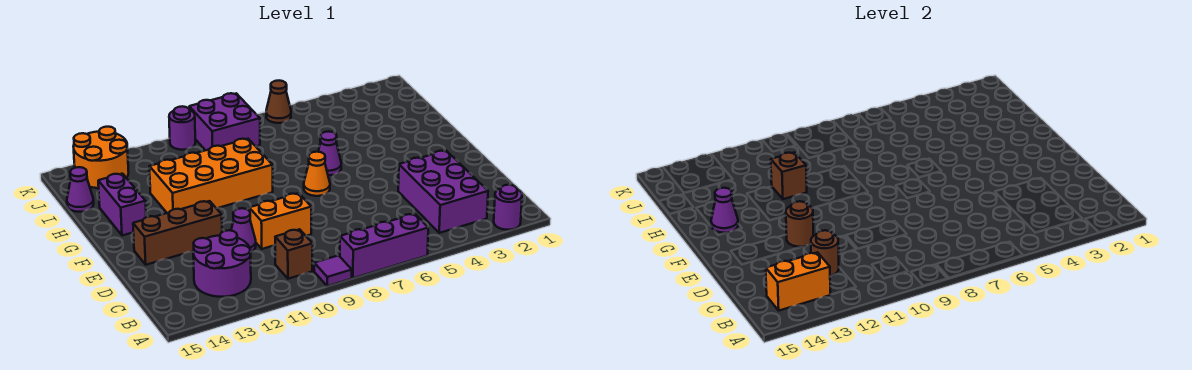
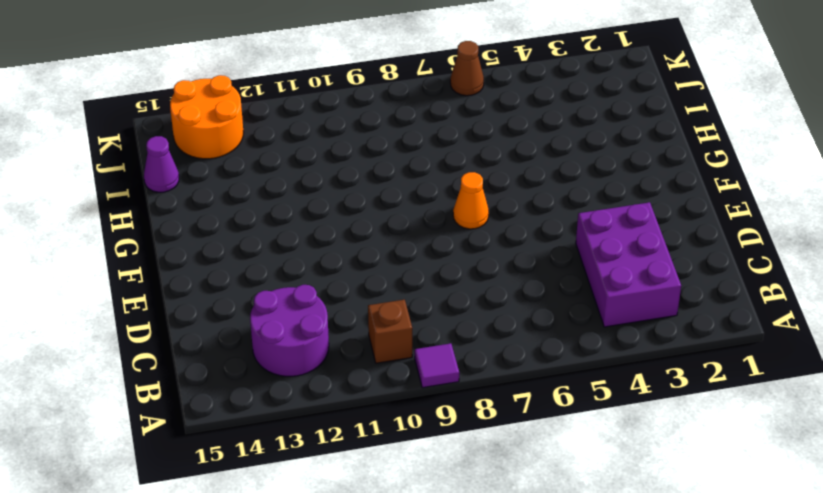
none -> purple 1x1 round brick [494,185,522,230]
none -> purple 1x3 brick [340,214,428,278]
none -> orange 1x2 brick [249,193,311,249]

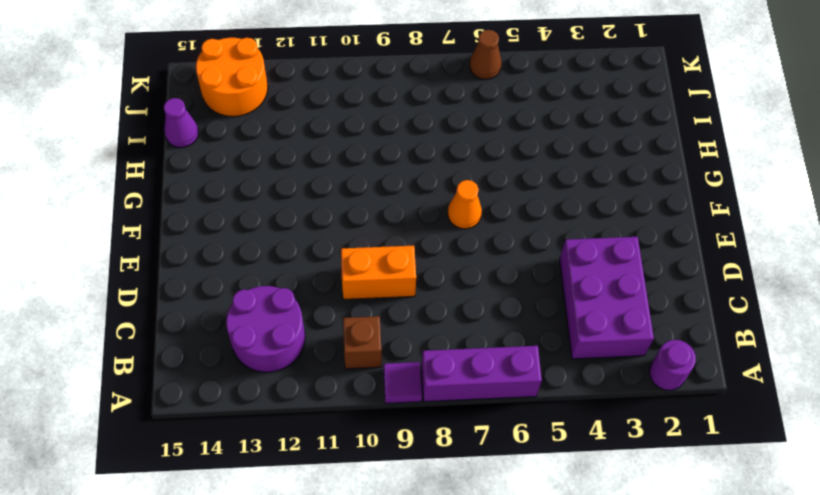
none -> purple 1x1 cone [231,208,256,252]
none -> brown 1x3 brick [133,201,222,265]
none -> purple 1x1 cone [318,131,341,175]

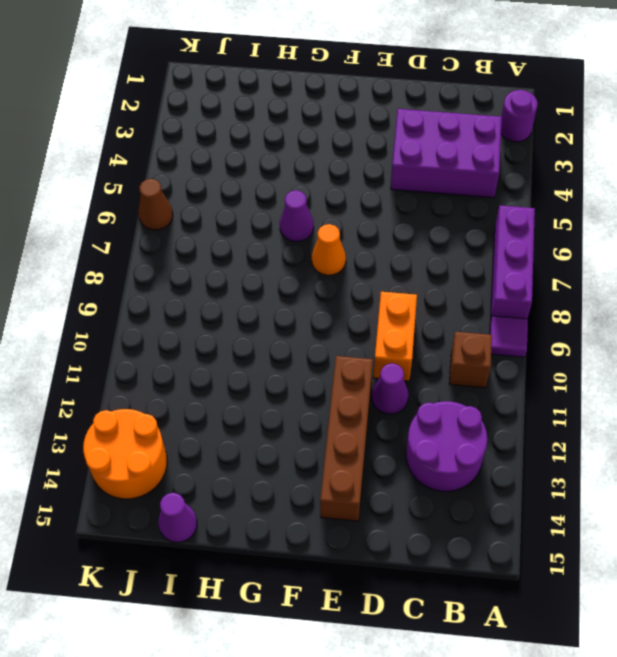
brown 1x4 brick [320,356,373,521] -> brown 1x3 brick [133,201,222,265]
none -> orange 2x4 brick [149,139,273,213]
none -> purple 1x2 brick [98,174,146,235]
none -> purple 2x2 brick [189,93,260,150]

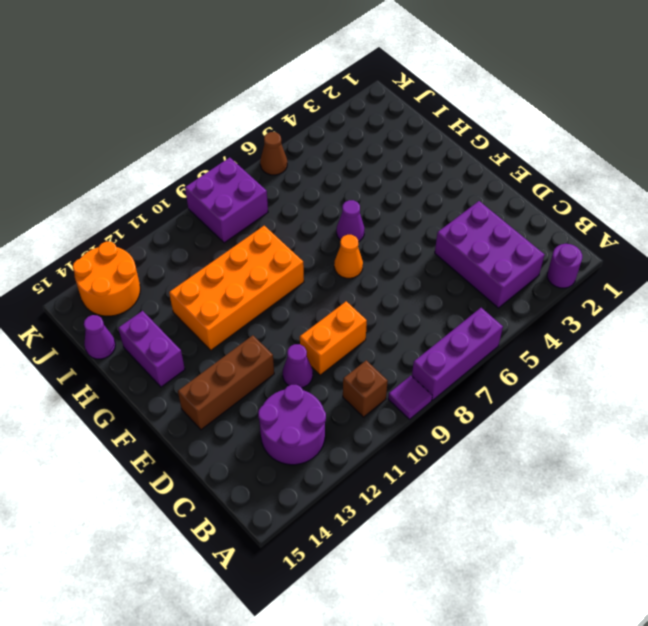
none -> purple 1x1 round brick [169,106,195,150]
none -> orange 1x2 brick [766,252,830,311]
none -> brown 1x1 round brick [811,230,839,276]

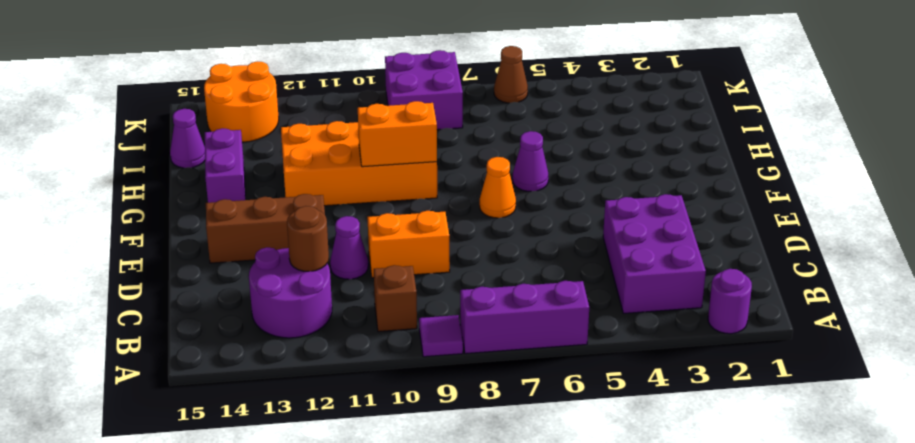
orange 1x2 brick [358,101,437,167] -> orange 1x2 brick moved to [766,252,830,311]
none -> purple 1x1 round brick [169,106,195,150]
none -> brown 1x1 round brick [786,201,814,247]
none -> purple 1x1 cone [711,188,738,233]

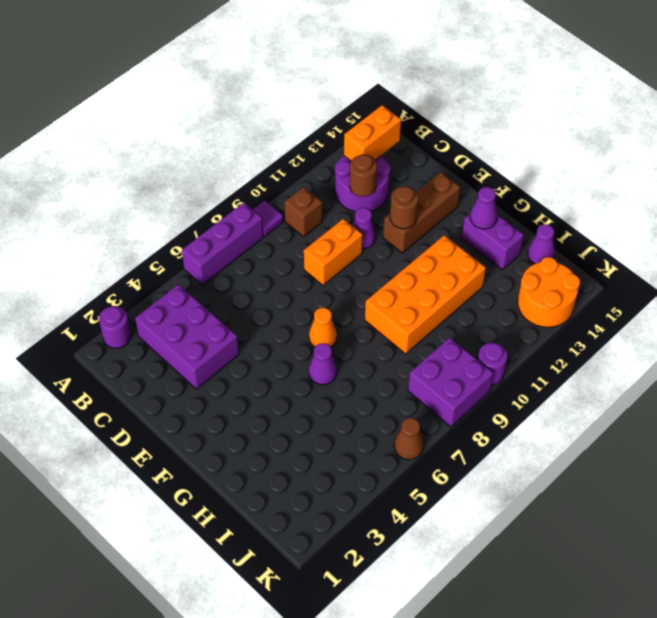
none -> brown 1x1 brick [771,152,807,199]

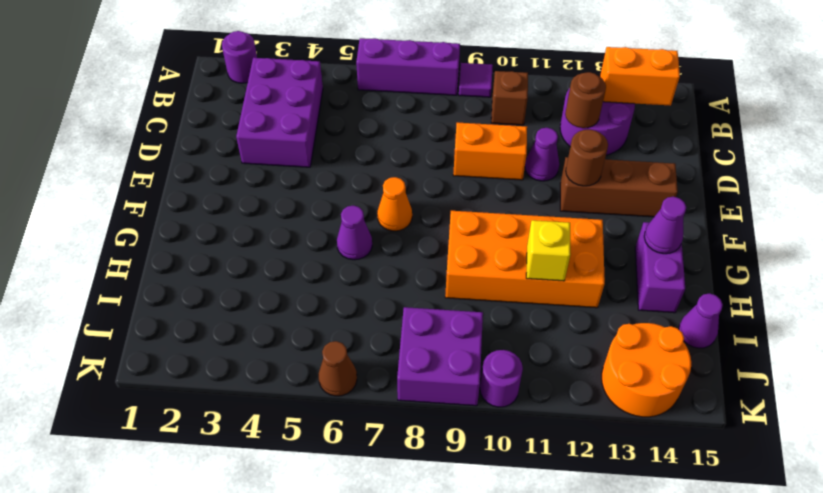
yellow 1x1 brick [526,220,571,281] -> brown 1x1 brick [771,152,807,199]

